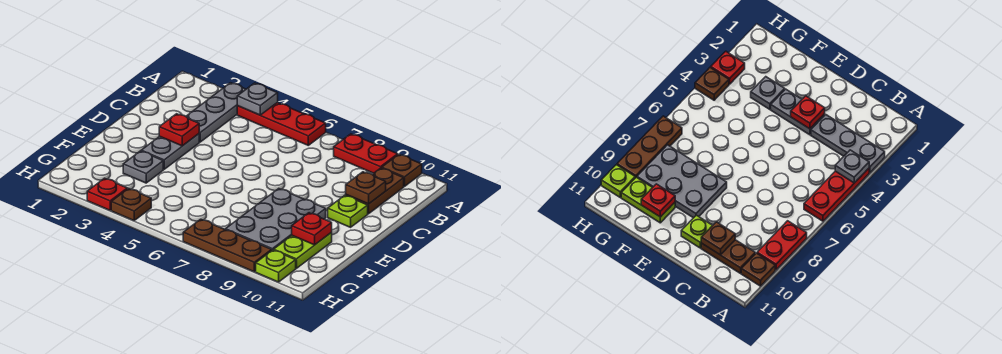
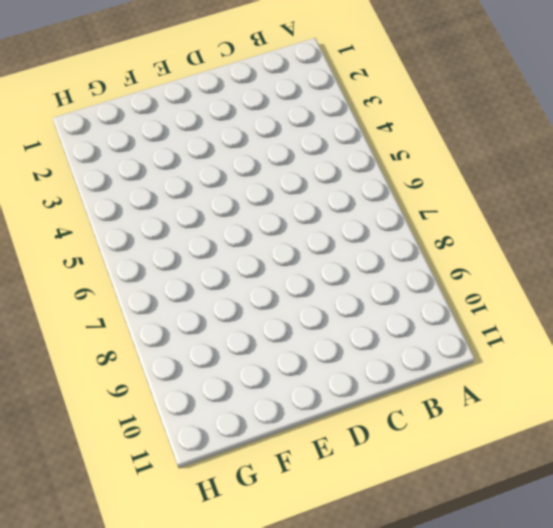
none -> grey 1x3 plate [186,83,246,142]
none -> red 1x3 plate [237,103,326,145]
none -> red 1x2 plate [334,134,398,173]

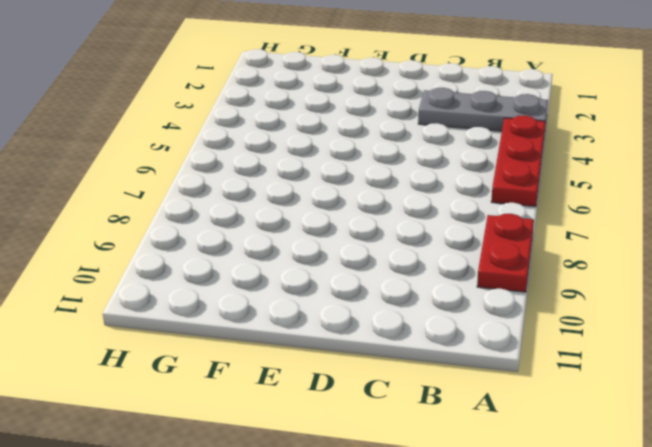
none -> brown 1x1 plate [382,155,422,186]
none -> brown 1x2 plate [346,168,404,214]
none -> grey 1x2 plate [141,134,199,169]

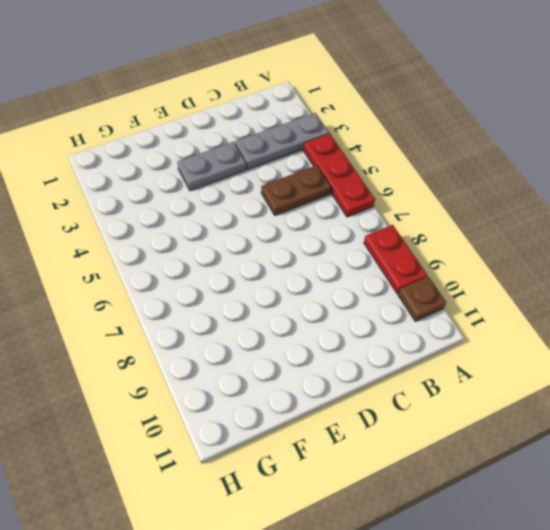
brown 1x2 plate [261,165,331,215] -> brown 1x2 plate moved to [346,168,404,214]
none -> lime 1x1 plate [328,195,368,227]
none -> grey 2x3 plate [226,189,326,250]
none -> grey 1x1 plate [123,151,163,183]

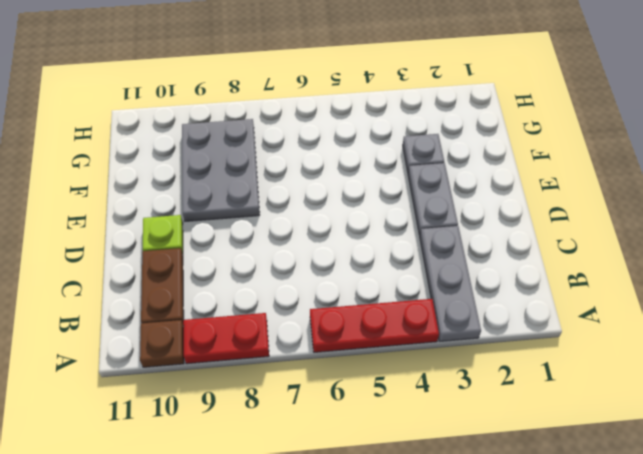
none -> lime 1x2 plate [274,232,332,268]
none -> red 1x1 plate [87,178,127,210]
none -> brown 1x1 plate [111,189,151,221]

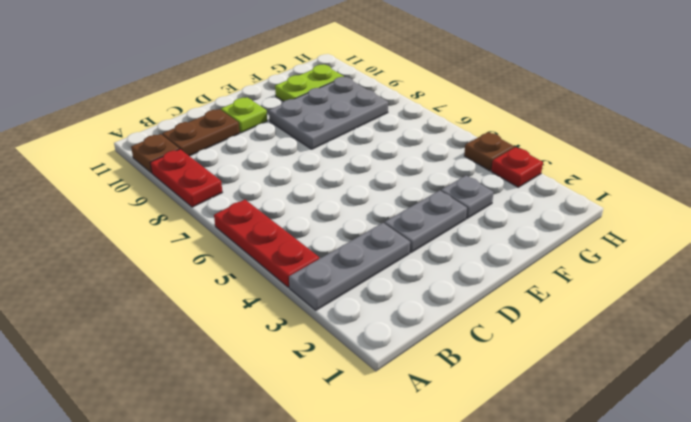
none -> brown 1x3 plate [183,219,272,272]
none -> lime 1x1 plate [256,250,296,282]
none -> grey 1x1 plate [237,83,278,115]

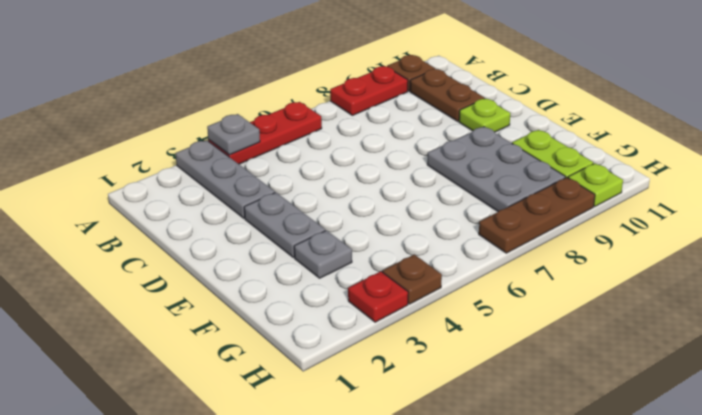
none -> brown 1x1 plate [346,172,386,204]
none -> red 1x1 plate [159,114,199,146]
none -> red 1x1 plate [292,213,332,245]

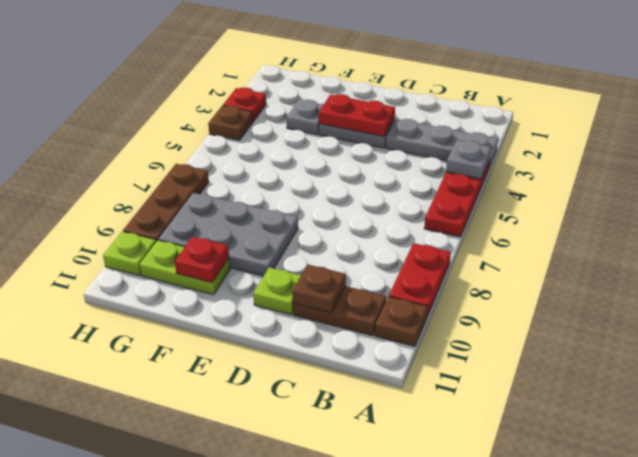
red 1x2 plate [319,94,395,136] -> red 1x1 plate [159,114,199,146]

